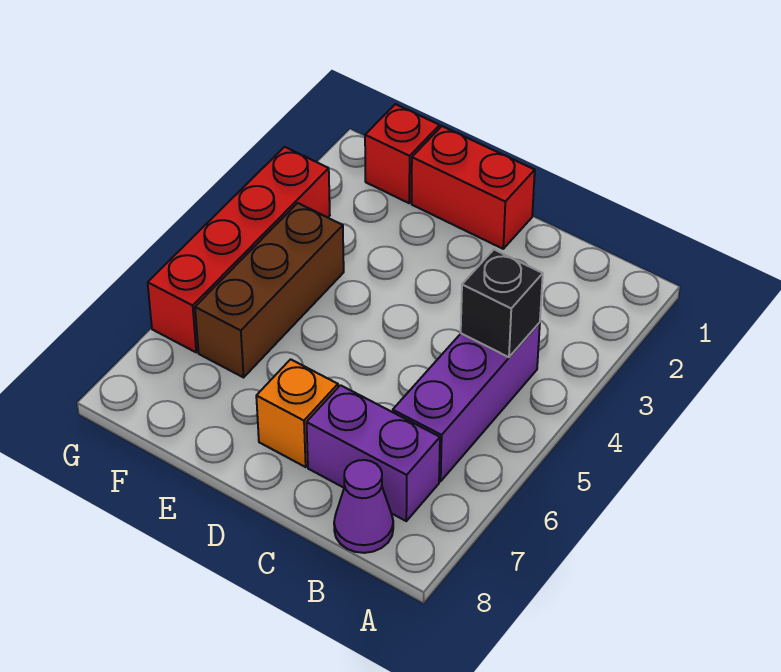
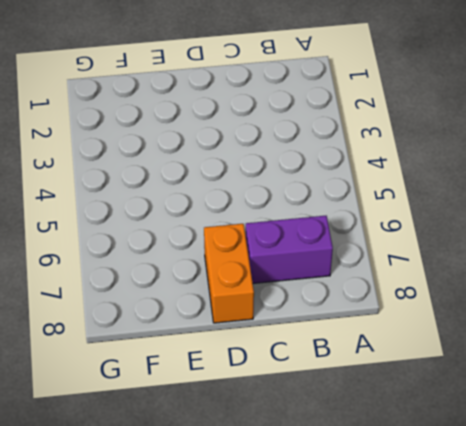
orange 1x2 brick [204,224,254,323] -> orange 1x1 brick [256,359,338,467]
none -> purple 1x3 brick [393,323,540,481]
none -> purple 1x1 cone [334,460,393,553]

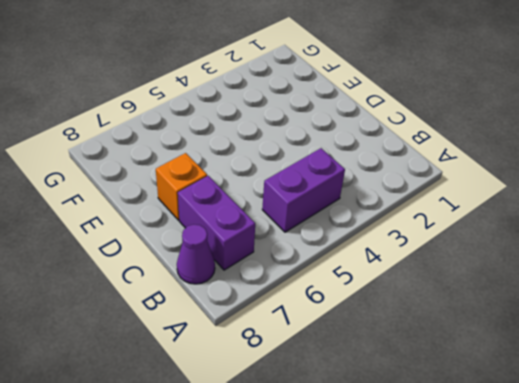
purple 1x2 brick [262,148,345,232] -> purple 1x3 brick [393,323,540,481]
none -> red 1x2 brick [412,126,535,249]
none -> red 1x1 brick [365,104,440,203]

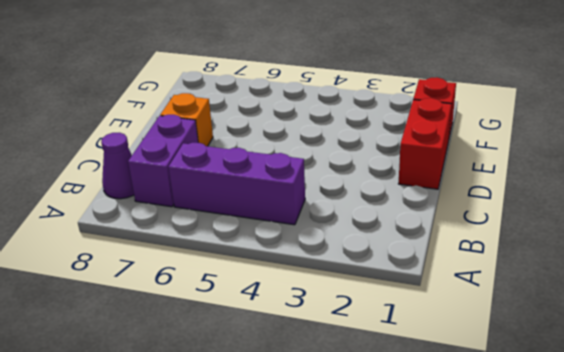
none -> brown 1x3 brick [195,203,344,377]
none -> red 1x4 brick [148,147,330,352]

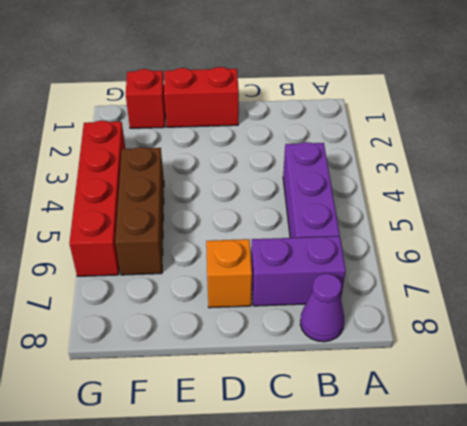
none -> black 1x1 brick [461,250,543,357]

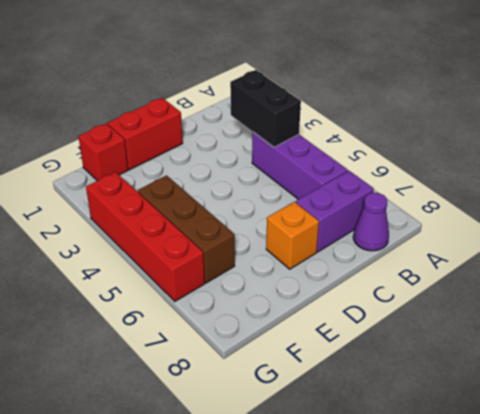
black 1x2 brick [230,70,301,147] -> black 1x1 brick [461,250,543,357]

